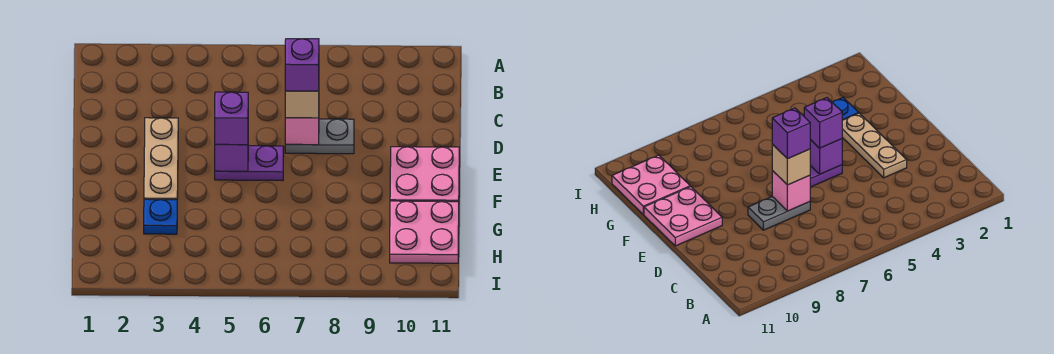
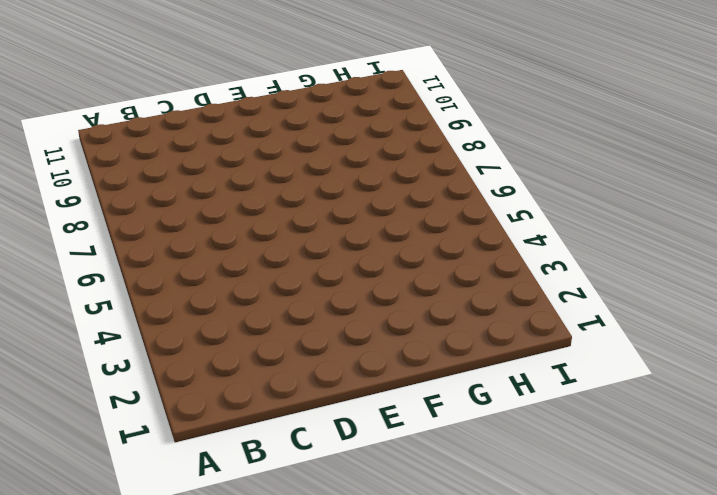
none -> tan 1x3 plate [144,118,178,200]
none -> grey 1x2 plate [285,119,354,154]

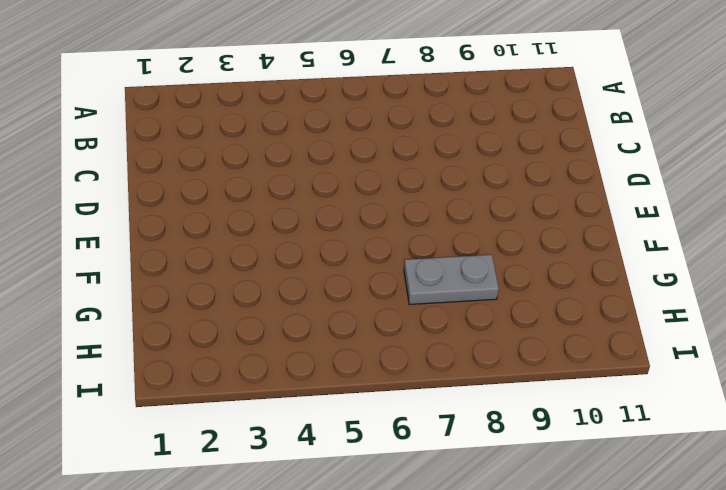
grey 1x2 plate [404,255,499,305] -> grey 1x2 plate moved to [285,119,354,154]
none -> tan 1x3 plate [144,118,178,200]
none -> purple 1x2 plate [215,146,284,181]

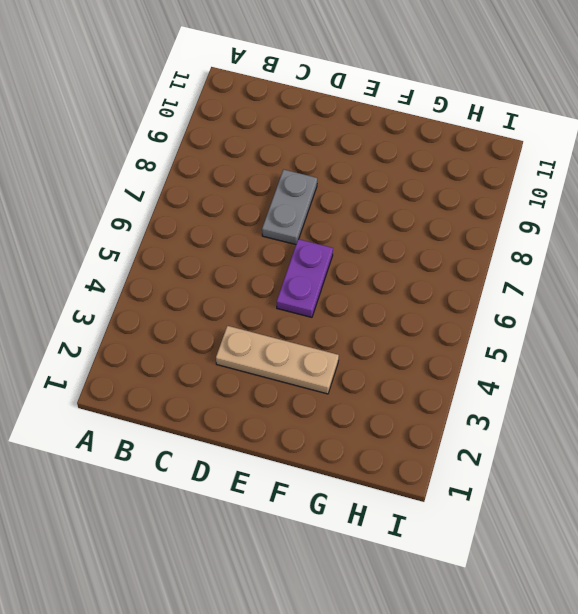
none -> pink 2x2 plate [390,147,459,202]
none -> blue 1x1 plate [144,199,177,234]

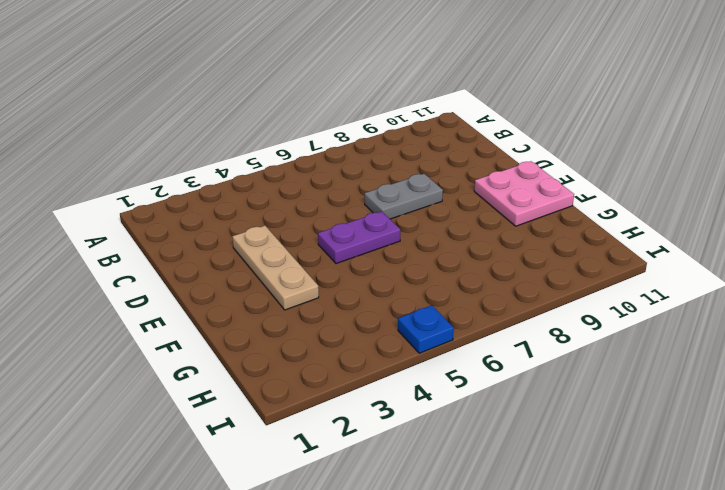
blue 1x1 plate [398,305,454,353] -> blue 1x1 plate moved to [144,199,177,234]
none -> pink 2x2 plate [390,201,459,263]
none -> pink 1x1 brick [285,118,319,145]

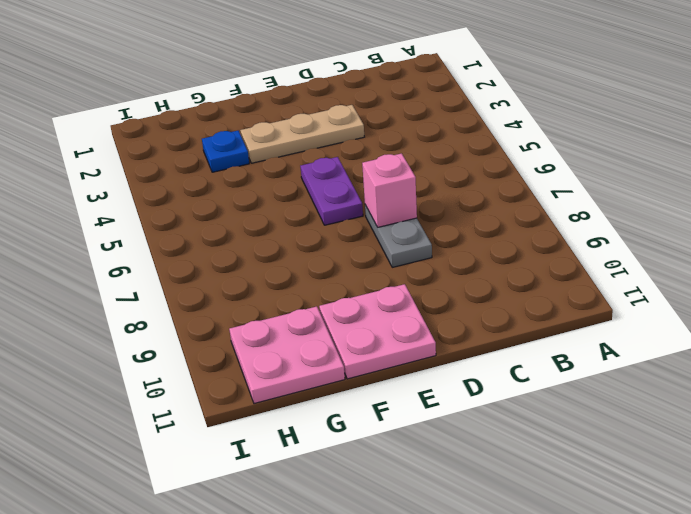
none -> purple 1x1 brick [215,144,248,171]
none -> tan 1x1 brick [285,91,319,118]

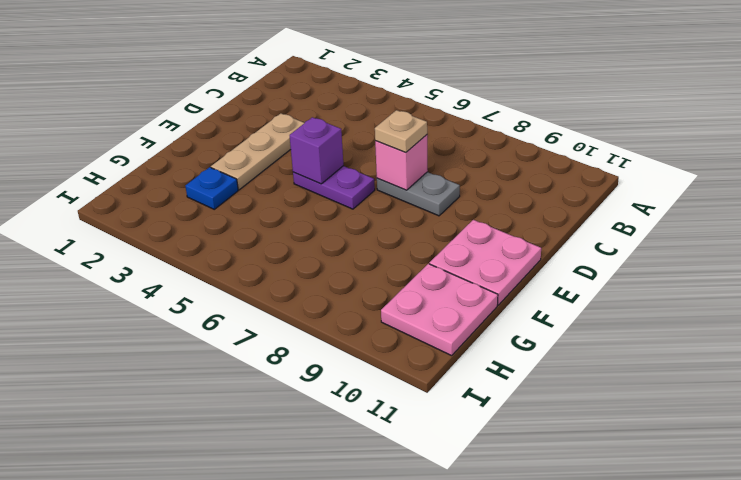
tan 1x1 plate [375,110,427,153] -> tan 1x1 brick [285,91,319,118]
none -> purple 1x1 brick [215,92,248,145]
none -> purple 1x1 brick [285,39,319,91]

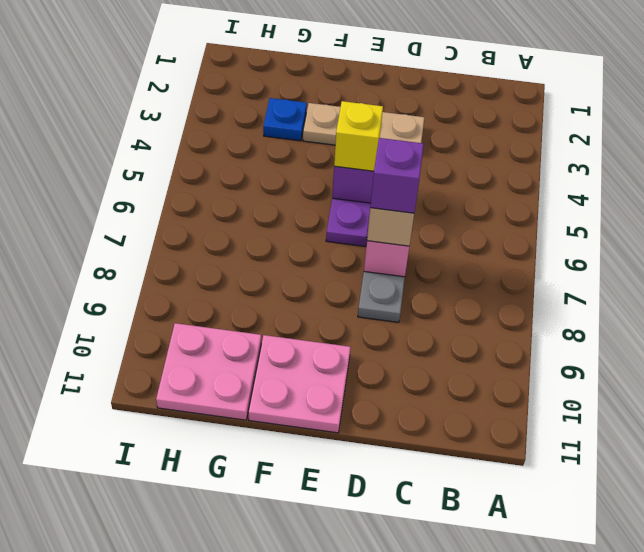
yellow 1x1 brick [334,101,383,171] -> purple 1x1 brick [215,92,248,145]

